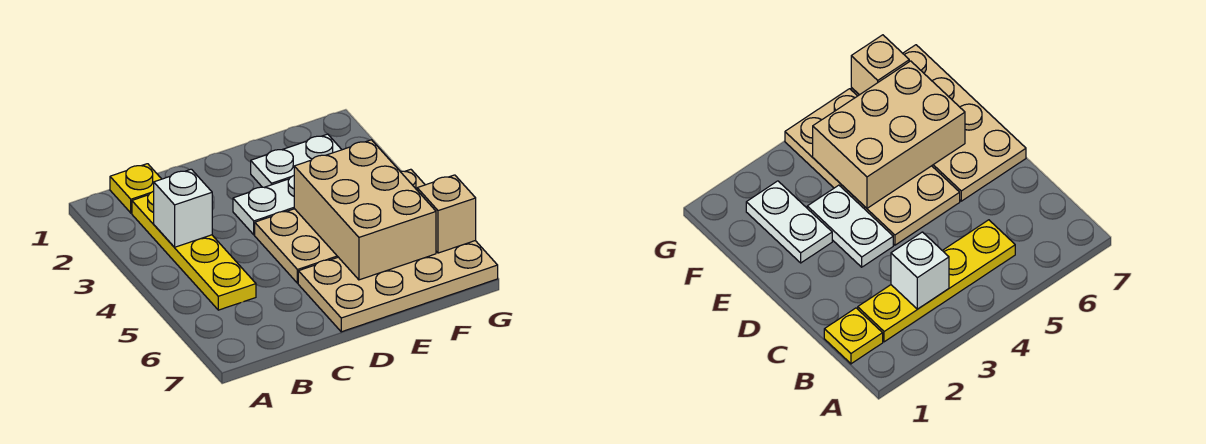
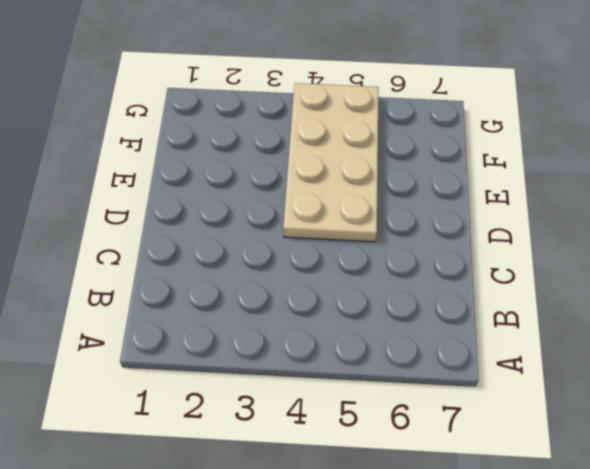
none -> yellow 1x1 plate [110,164,161,213]
none -> yellow 1x4 plate [132,191,256,310]

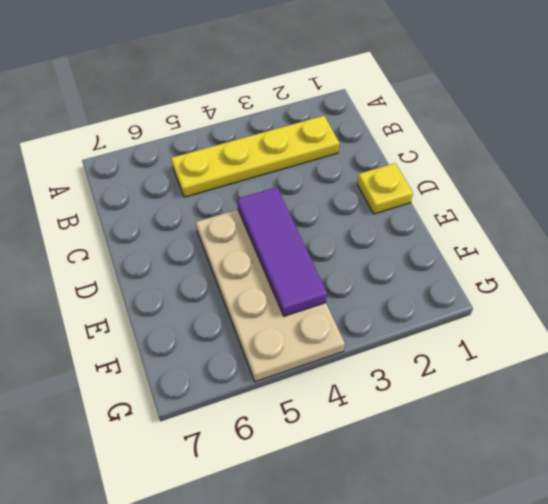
yellow 1x1 plate [357,163,413,214] -> yellow 1x1 plate moved to [110,164,161,213]
purple 1x3 tile [237,187,327,316] -> tan 2x3 brick [294,140,436,280]
none -> white 1x2 plate [233,176,294,235]
none -> tan 2x4 plate [298,241,498,332]

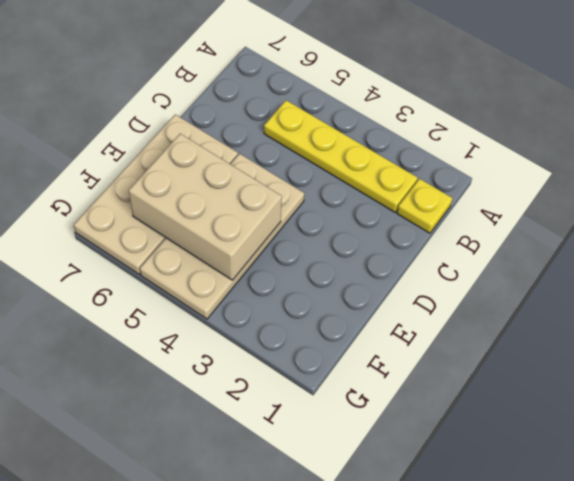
none -> white 1x2 plate [233,176,294,235]
none -> white 1x2 plate [251,134,342,187]

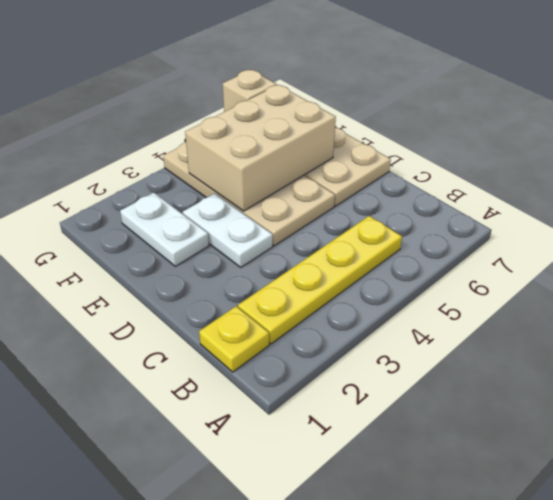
none -> white 1x1 brick [154,169,212,247]

